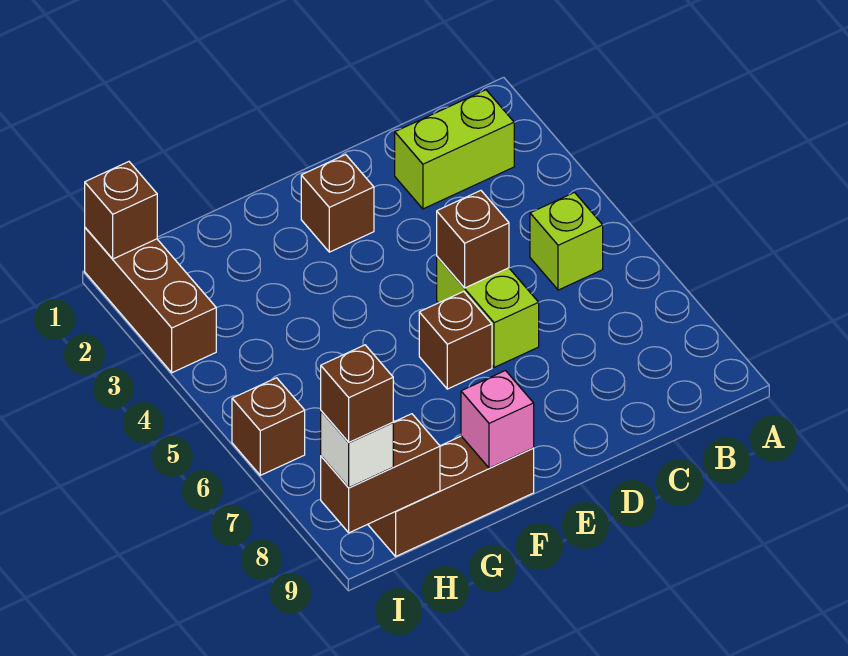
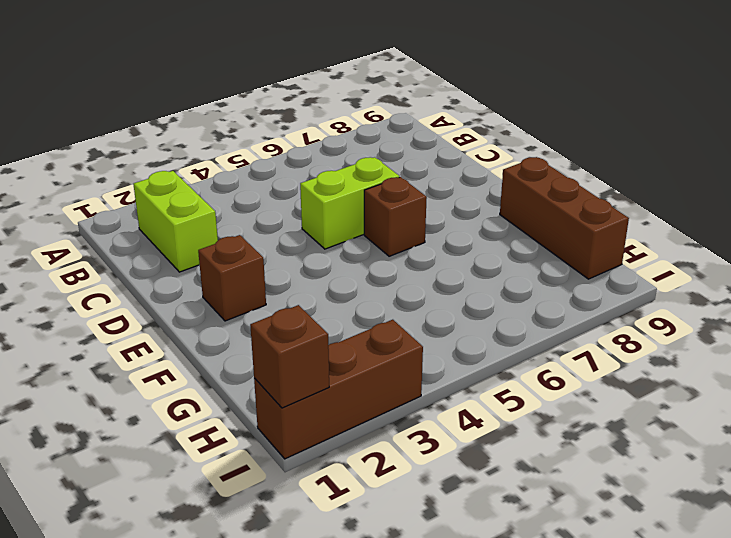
none -> lime 1x1 brick [530,193,603,290]
none -> brown 1x1 brick [232,378,305,475]
none -> brown 1x1 brick [437,191,509,288]

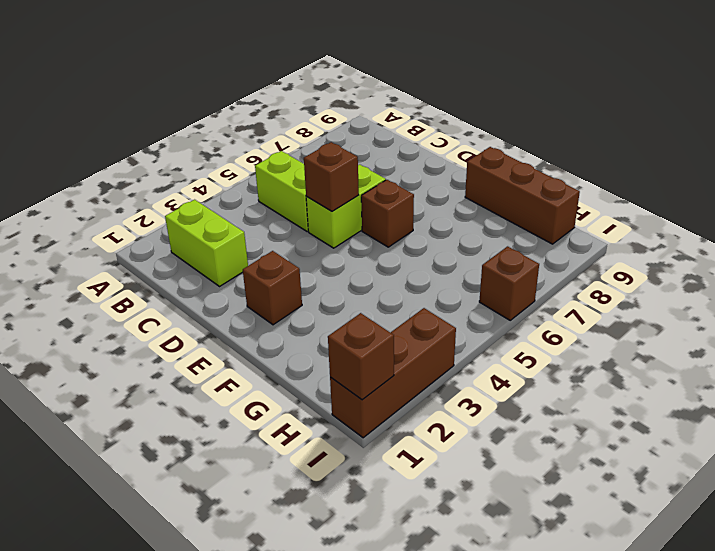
lime 1x2 brick [255,151,308,232] -> lime 1x1 brick [530,193,603,290]
none -> pink 1x1 brick [461,371,534,468]
none -> brown 1x2 brick [321,414,440,533]
none -> white 1x1 brick [321,411,393,488]

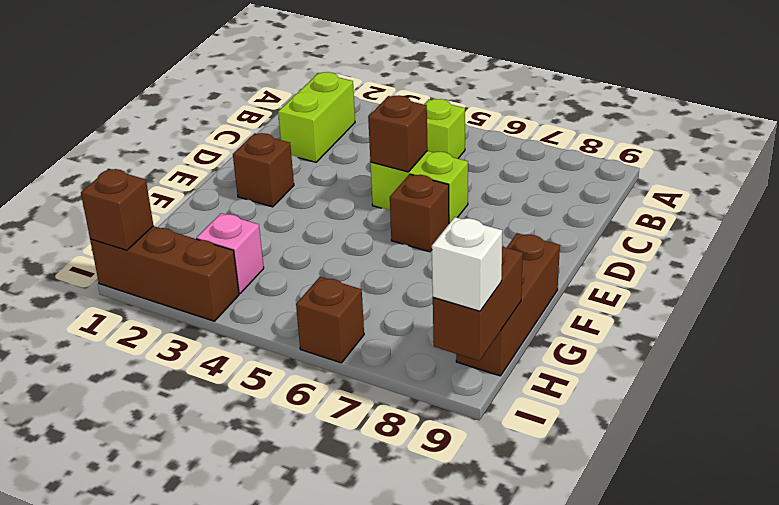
pink 1x1 brick [196,213,264,293] -> pink 1x1 brick moved to [461,371,534,468]
none -> brown 1x1 brick [321,345,393,442]

